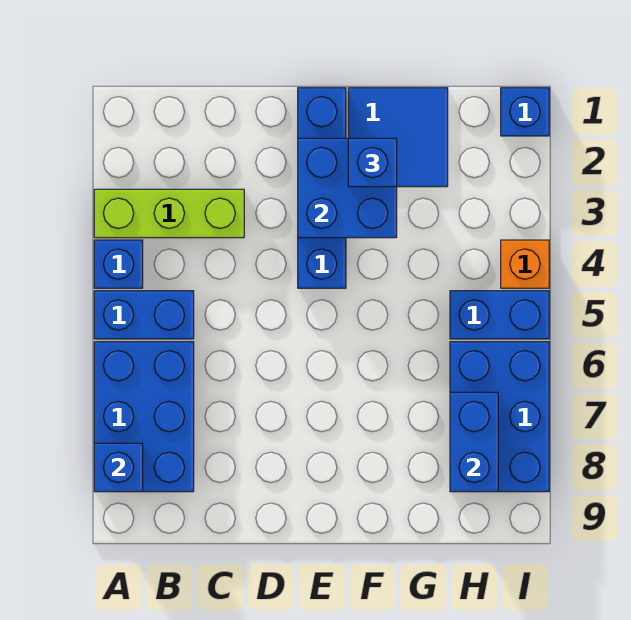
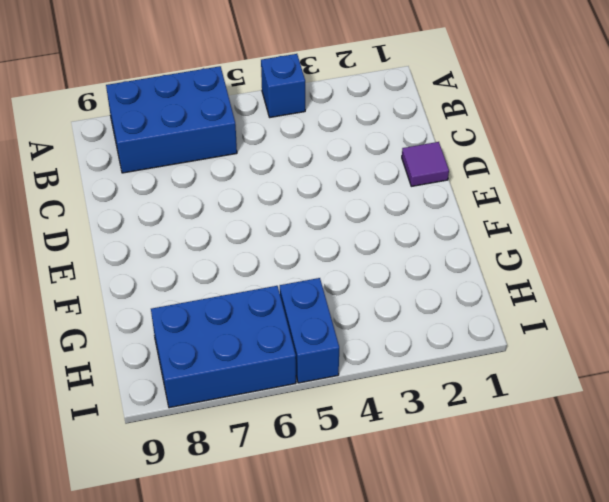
purple 1x1 tile [402,142,449,186] -> none
none -> lime 1x3 brick [94,189,244,238]
none -> blue 1x2 brick [94,291,194,339]
none -> blue 1x4 brick [298,88,346,288]

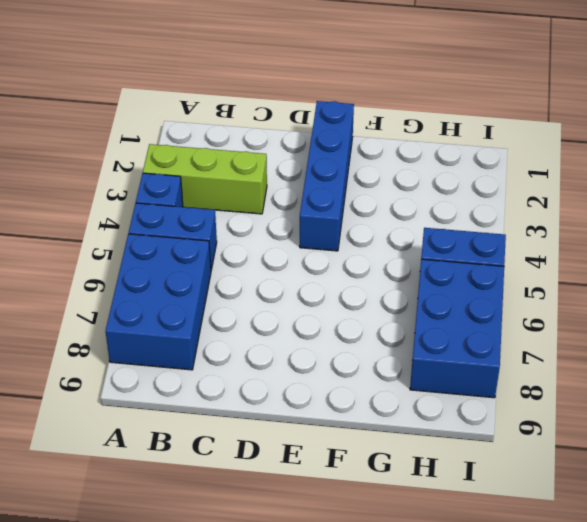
none -> blue 2x2 tile [348,88,448,187]
none -> blue 1x1 brick [501,88,549,136]
none -> orange 1x1 brick [501,240,549,288]

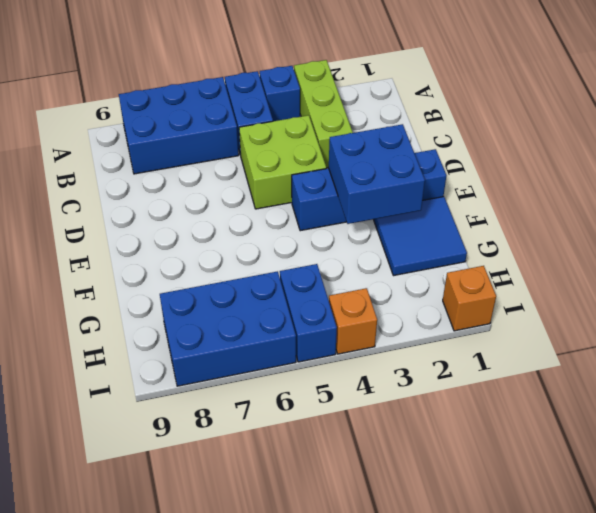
lime 2x2 brick [239,115,326,209] -> none
orange 1x1 brick [443,266,496,331] -> blue 1x1 brick [501,88,549,136]
none -> blue 1x1 brick [94,443,143,492]
none -> blue 1x2 brick [450,392,498,492]
none -> blue 1x1 brick [348,138,397,187]

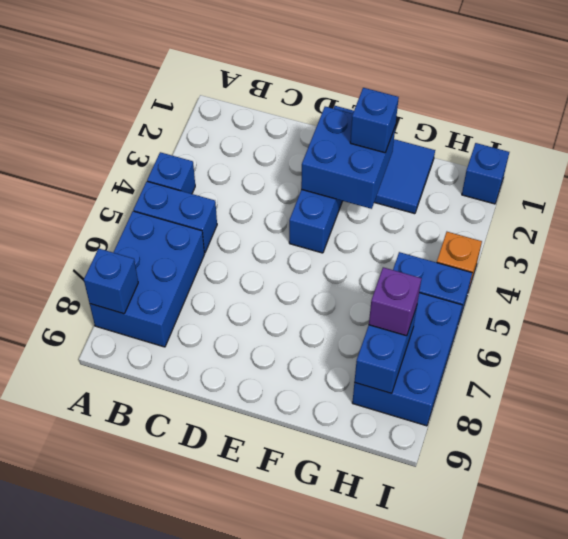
purple 1x1 brick [369,267,422,336] -> none
none -> lime 1x3 brick [94,189,244,238]

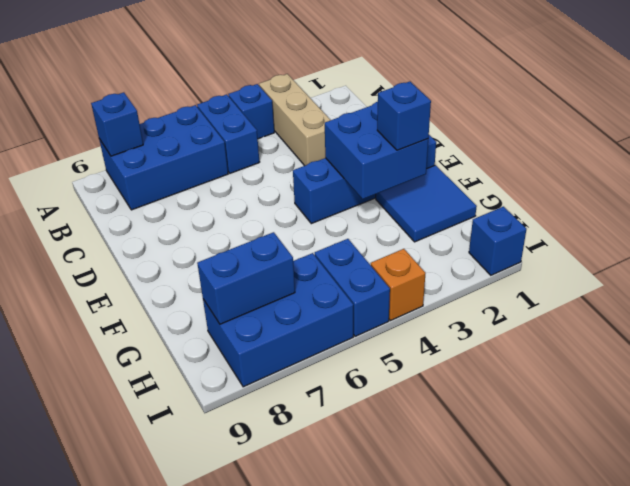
tan 1x3 brick [259,74,330,166] -> lime 1x3 brick [94,189,244,238]

